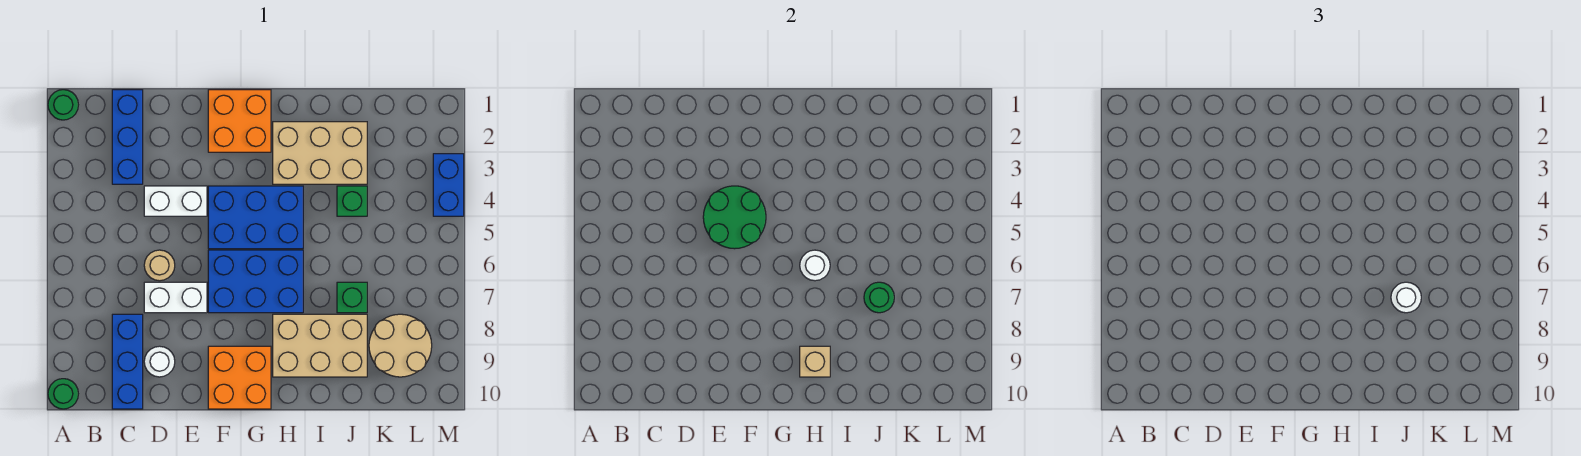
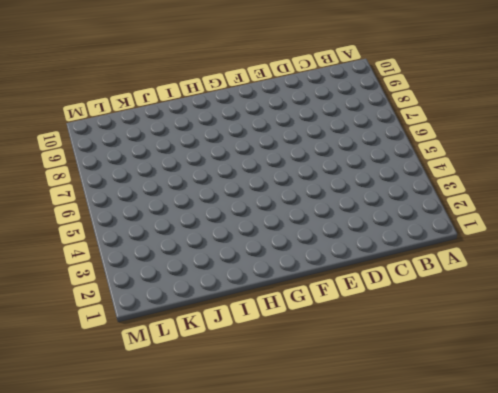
none -> green 1x1 round brick [48,90,78,120]
none -> green 1x1 round brick [48,379,78,409]
none -> blue 1x3 brick [112,90,143,184]

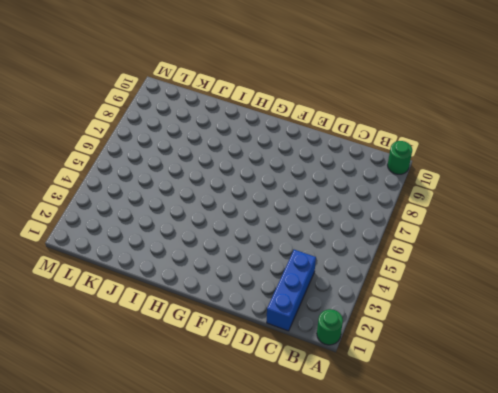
none -> blue 1x3 brick [112,314,143,409]
none -> white 1x2 brick [144,186,207,216]
none -> tan 1x1 round brick [144,250,175,281]

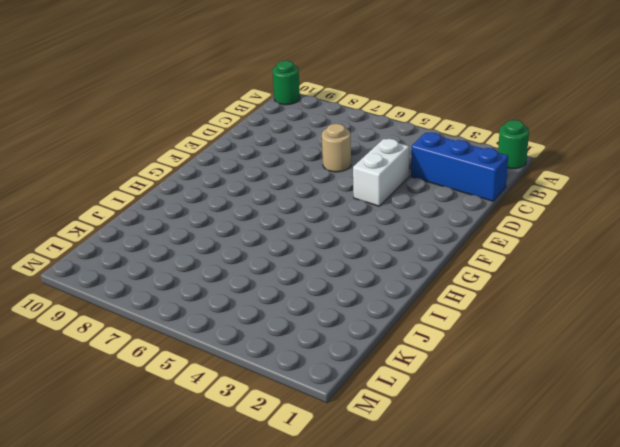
none -> blue 1x3 brick [112,314,143,409]
none -> white 1x2 brick [144,282,207,313]
none -> white 1x1 round brick [144,346,175,377]

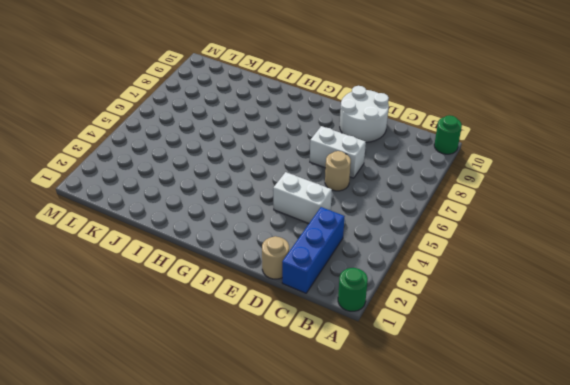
tan 1x1 round brick [262,236,289,279] -> none
white 2x2 round brick [340,86,389,142] -> white 1x1 round brick [144,346,175,377]
none -> blue 1x3 brick [112,314,143,409]
none -> orange 2x2 brick [208,90,271,152]
none -> blue 2x3 brick [208,186,303,249]

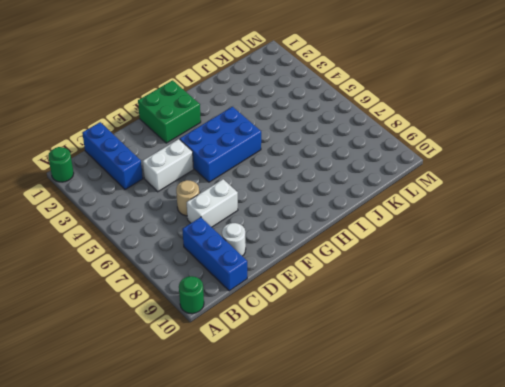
green 2x2 brick [138,80,201,143] -> orange 2x2 brick [208,90,271,152]
none -> blue 2x3 brick [208,250,303,313]
none -> orange 2x2 brick [208,346,271,409]
none -> tan 2x3 brick [273,122,367,184]

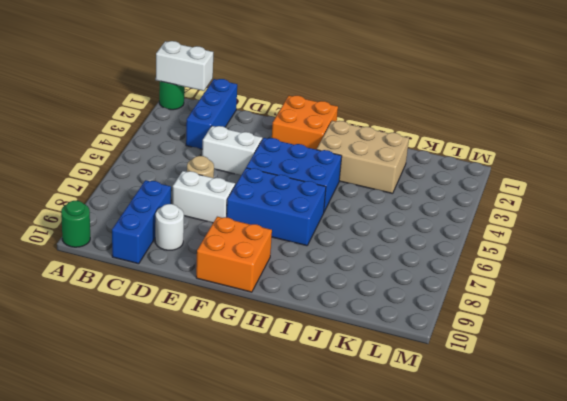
white 1x2 brick [156,41,213,91] -> none
none -> tan 2x3 brick [273,314,367,377]
none -> green 1x1 brick [337,186,367,216]
none -> green 1x1 brick [337,282,367,313]

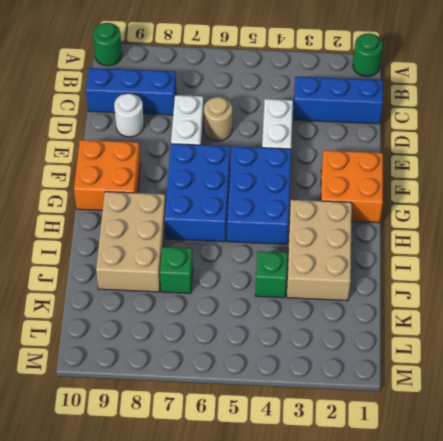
none -> tan 2x2 round brick [369,314,432,377]
none -> blue 1x2 brick [433,154,464,216]
none -> green 2x2 round brick [703,186,766,249]

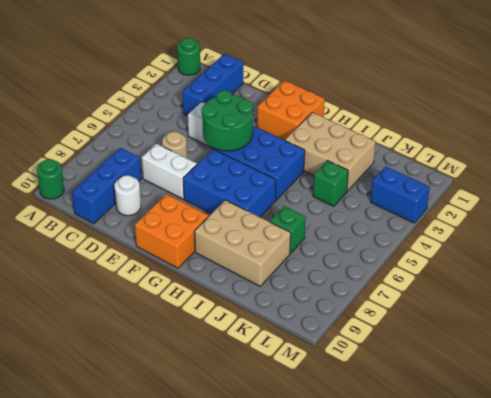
blue 1x2 brick [371,166,430,223] -> blue 1x2 brick turned to [433,154,464,216]
none -> tan 2x2 round brick [369,314,432,377]
none -> white 1x1 round brick [800,250,830,281]
none -> tan 1x1 brick [800,346,830,377]

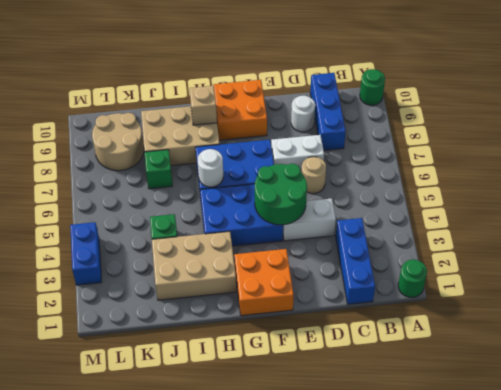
none -> green 1x1 round brick [864,282,894,313]
none -> white 1x1 round brick [1391,282,1421,313]

